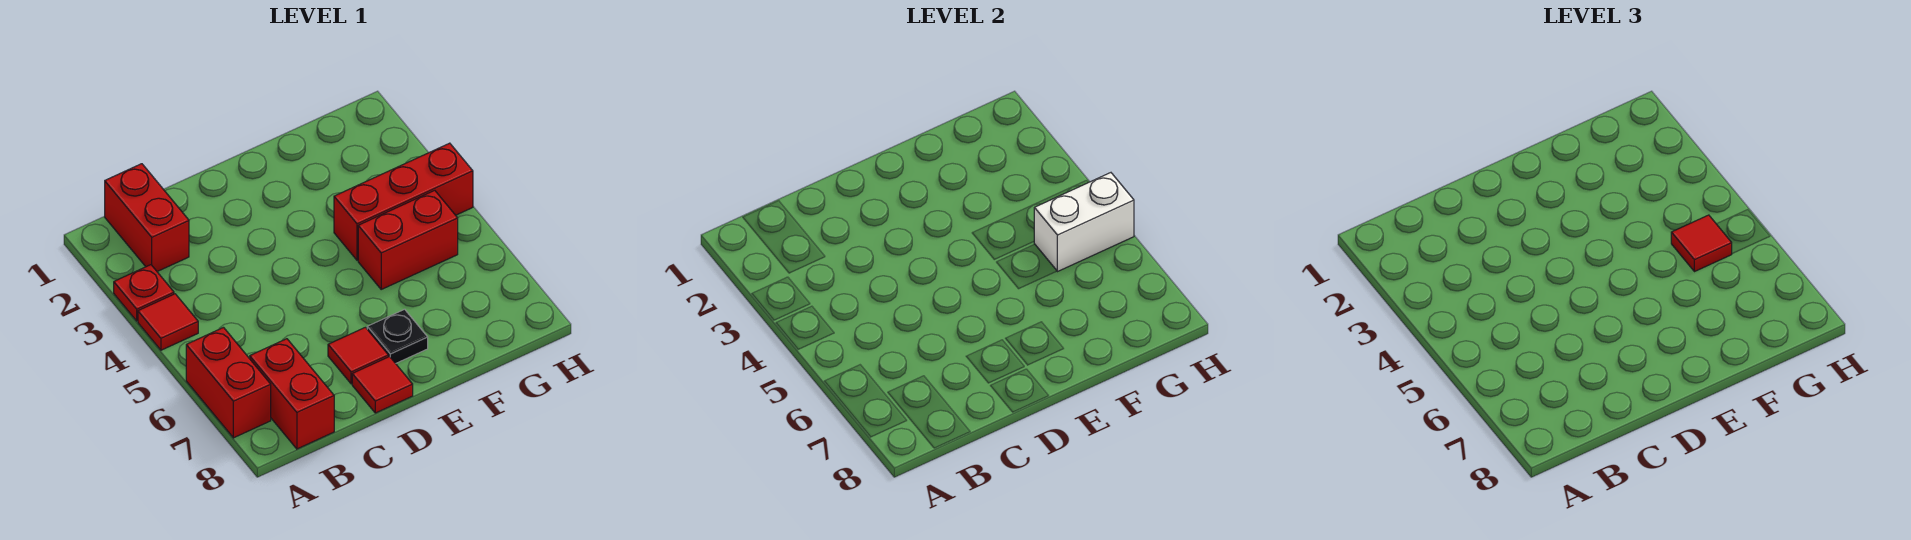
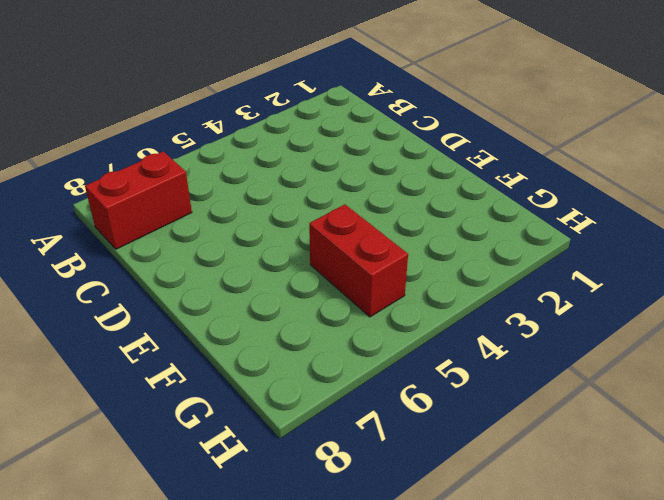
none -> red 1x1 plate [114,265,174,321]
none -> red 1x1 tile [138,294,198,350]
none -> red 1x2 brick [186,328,271,438]

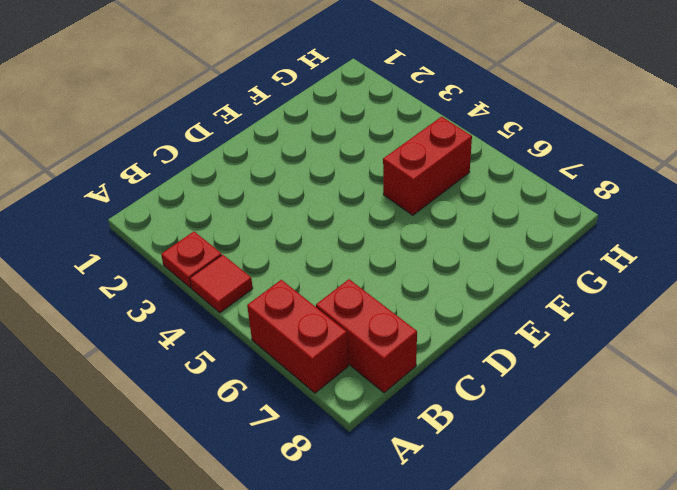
none -> red 1x2 brick [105,164,189,272]
none -> red 1x1 tile [328,327,388,384]
none -> red 1x1 tile [352,357,413,413]

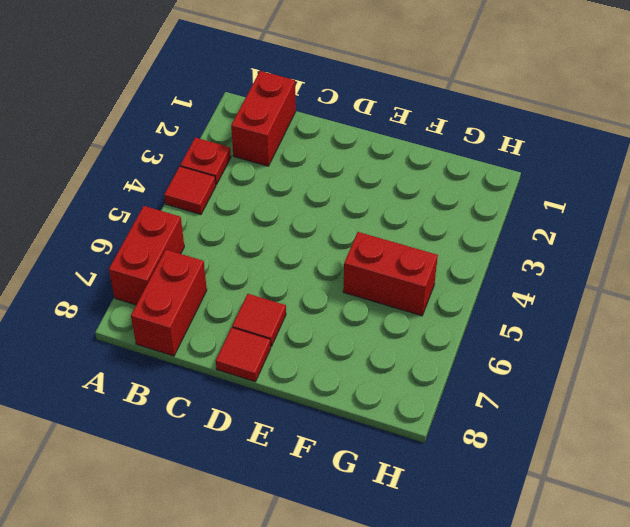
none -> black 1x1 plate [367,309,428,363]
none -> red 1x3 brick [334,143,473,260]
none -> white 1x2 brick [1034,173,1134,272]

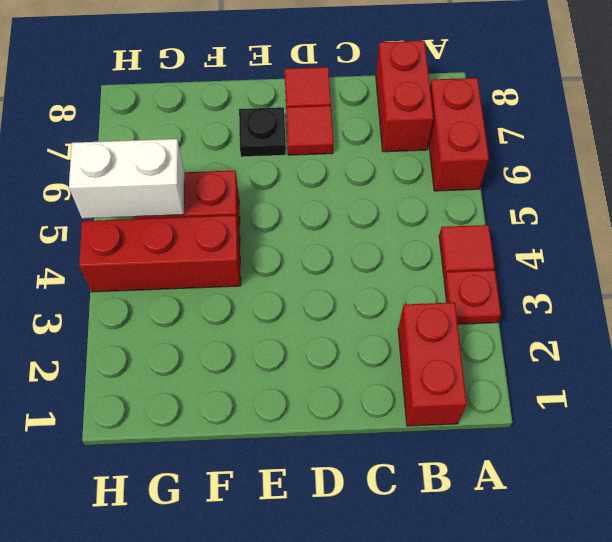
none -> red 1x1 tile [1671,215,1732,272]

